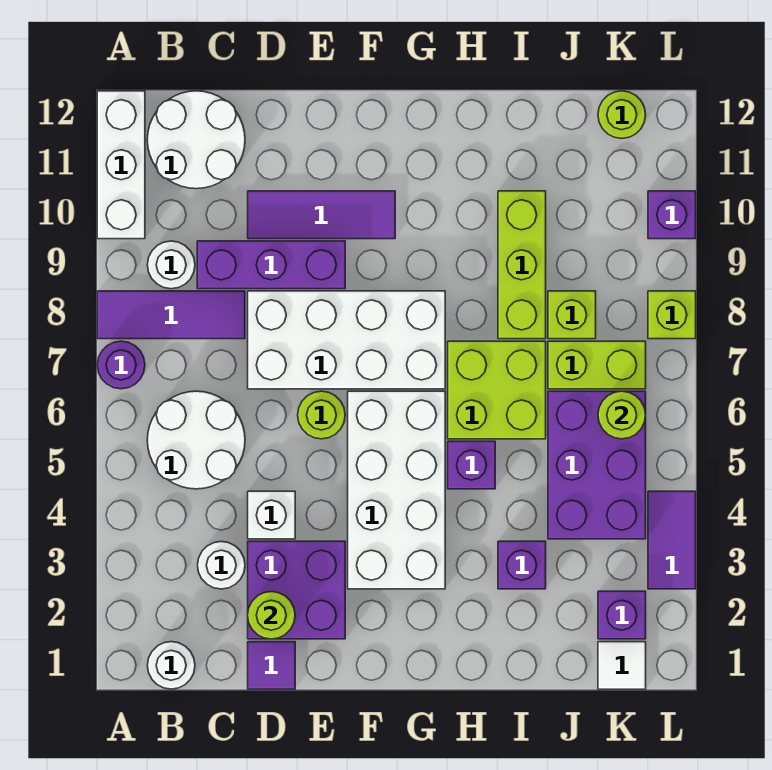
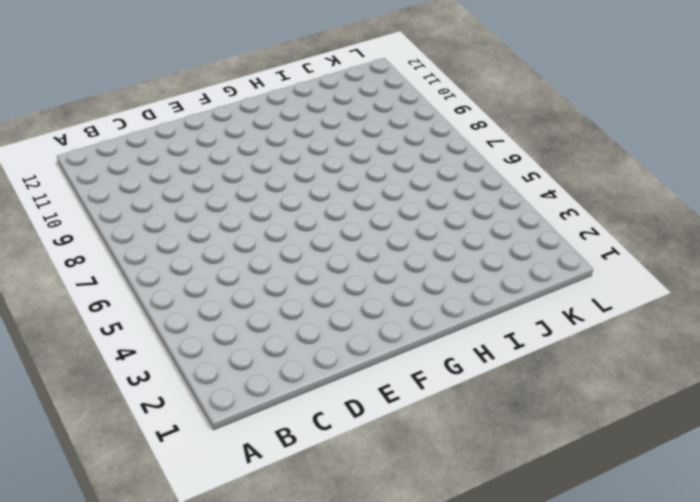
none -> purple 1x1 round brick [97,341,145,389]
none -> purple 1x3 tile [97,291,245,339]
none -> white 1x3 brick [97,91,145,239]
none -> white 1x1 round brick [147,642,195,689]

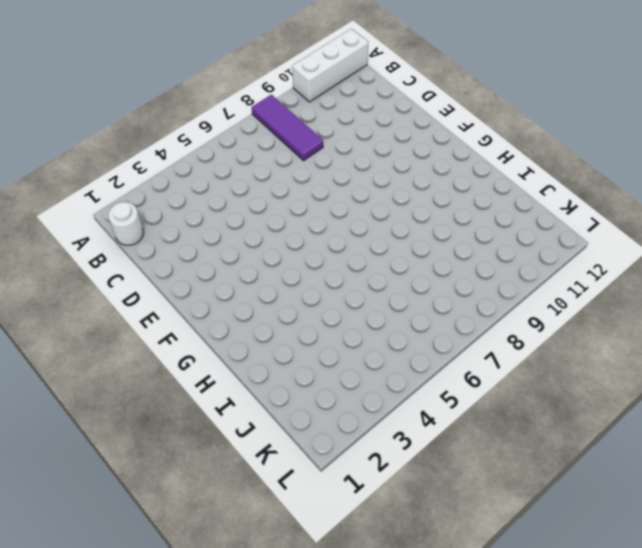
none -> purple 1x1 round brick [97,341,145,389]
none -> white 2x2 round brick [147,391,245,489]
none -> white 1x1 round brick [147,241,195,289]
none -> white 2x2 round brick [147,91,245,189]

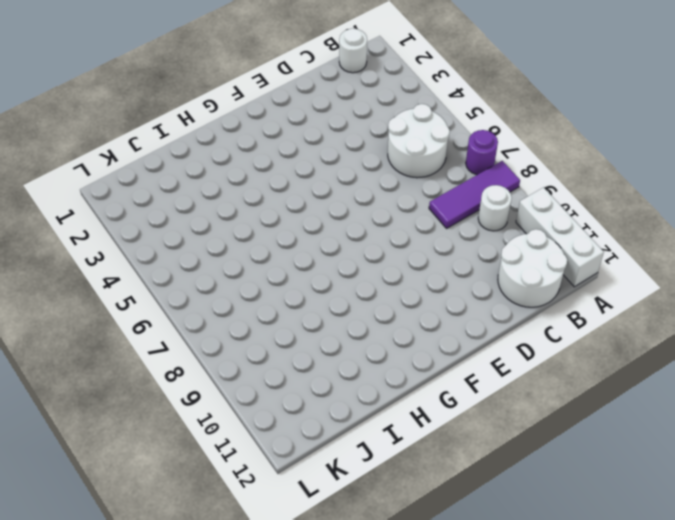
none -> white 1x1 round brick [198,541,245,589]
none -> purple 1x3 brick [197,241,345,289]
none -> purple 1x1 tile [248,642,295,689]
none -> purple 2x2 brick [248,541,345,639]

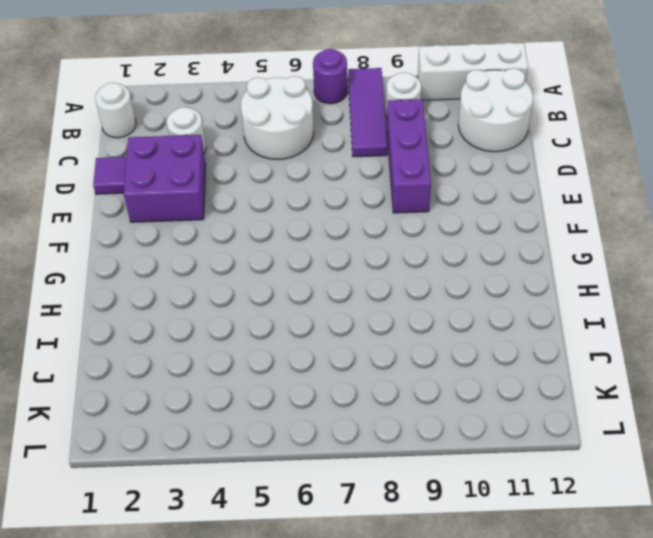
none -> white 1x1 brick [248,491,295,539]
none -> white 2x4 brick [248,291,445,389]
none -> purple 1x3 tile [248,191,395,239]
none -> lime 1x1 round brick [298,391,345,439]

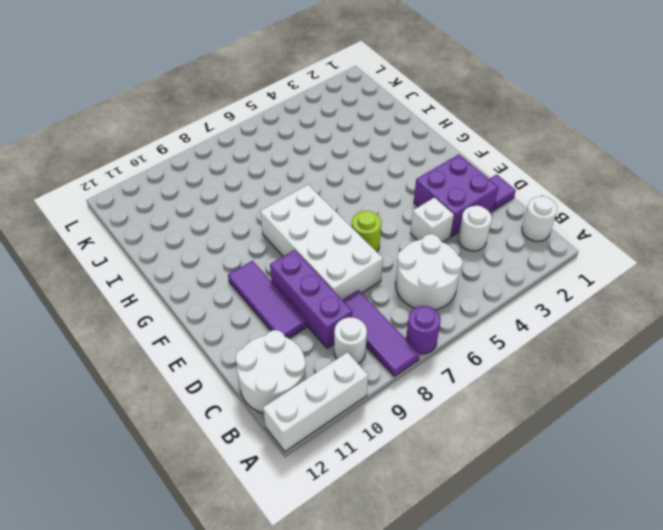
none -> white 2x4 brick [348,391,445,589]
none -> purple 1x1 brick [448,441,495,489]
none -> lime 2x2 brick [448,341,546,439]
none -> purple 1x1 brick [498,541,546,589]

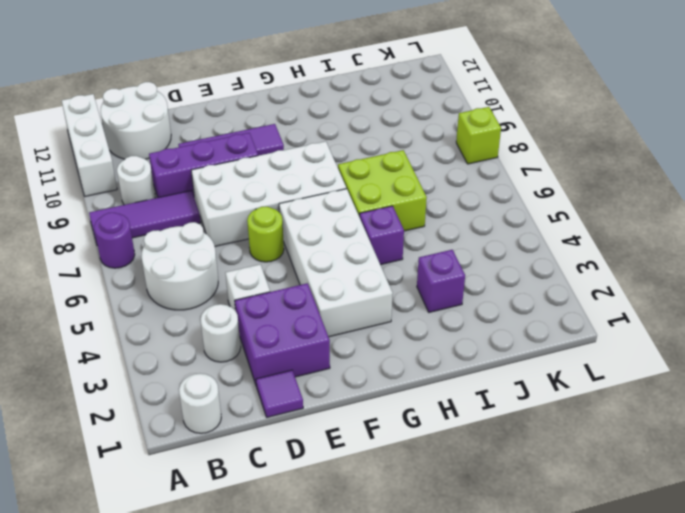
none -> lime 1x3 brick [498,191,546,339]
none -> purple 2x3 brick [548,391,646,539]
none -> lime 1x2 brick [548,341,646,389]
none -> lime 1x1 brick [548,291,596,339]

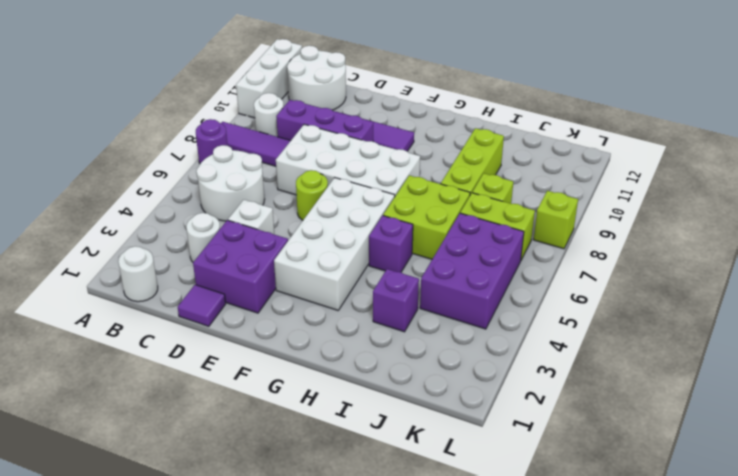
none -> white 1x1 tile [598,642,646,689]
none -> purple 1x1 brick [598,591,646,639]
none -> lime 1x1 round brick [598,91,646,138]
none -> purple 1x2 tile [648,491,696,589]

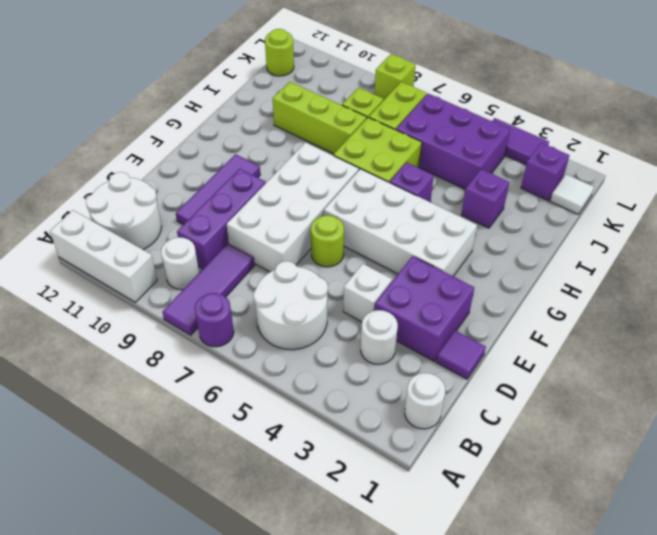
none -> purple 1x1 brick [648,191,696,239]
none -> lime 1x1 round brick [248,592,295,639]
none -> lime 1x1 round brick [598,391,646,439]

